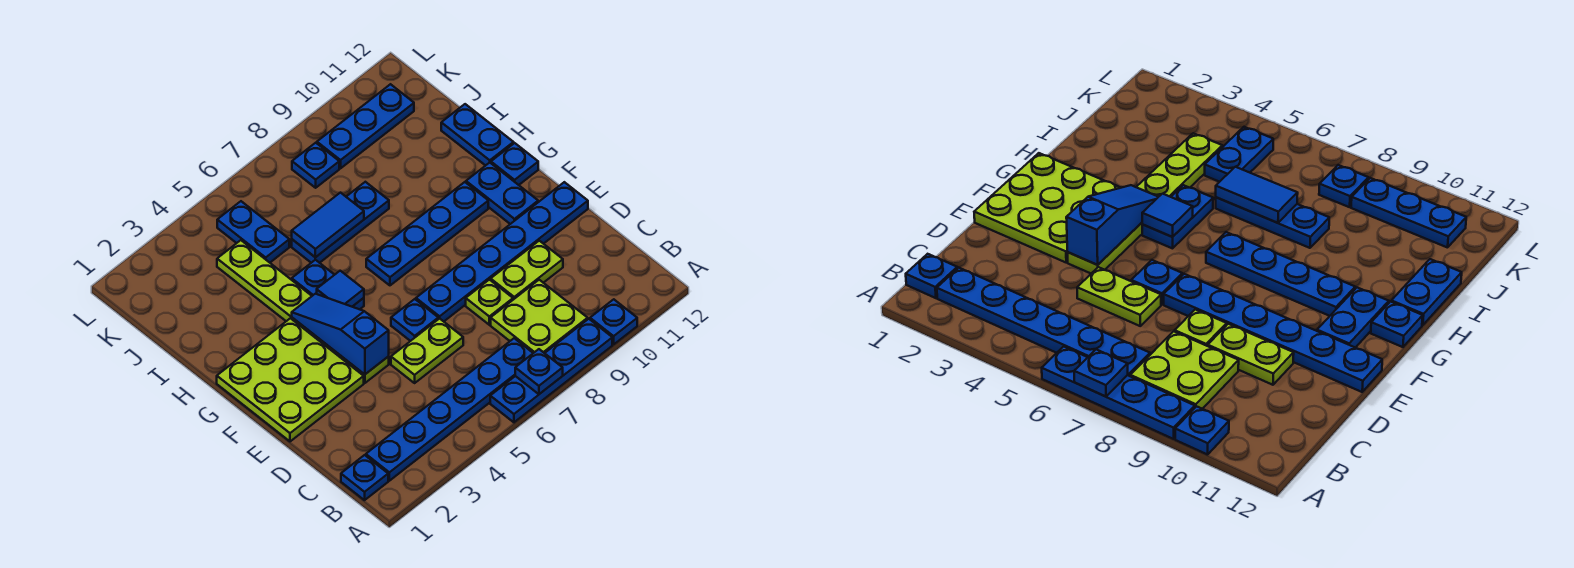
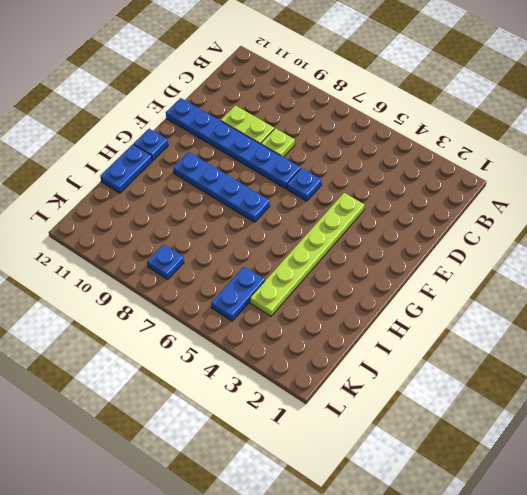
none -> blue 1x4 plate [490,319,612,422]
none -> blue 1x1 plate [590,299,637,344]
none -> blue 1x1 plate [341,455,388,500]

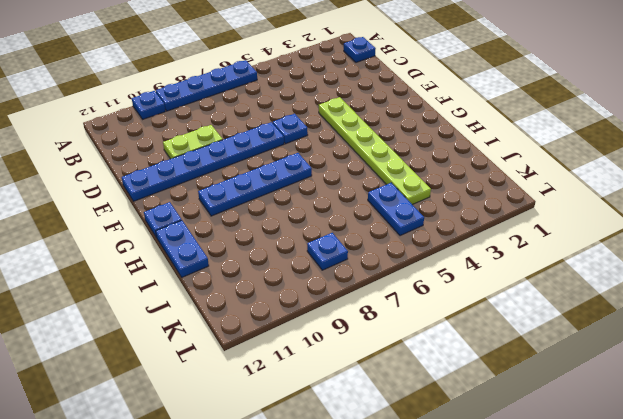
none -> blue 1x6 plate [366,338,533,481]
none -> lime 2x2 plate [491,280,588,353]
none -> lime 1x2 plate [391,318,463,383]

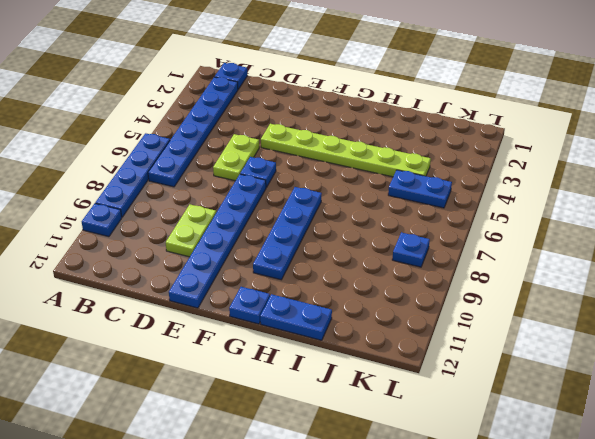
none -> lime 2x2 plate [491,280,588,353]
none -> lime 1x1 plate [466,280,513,325]
none -> lime 3x3 plate [217,318,364,441]

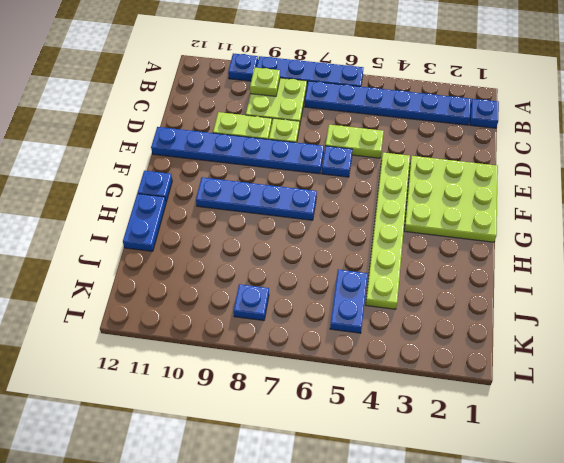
lime 1x1 plate [250,68,280,96] -> none
none -> blue 1x2 plate [466,163,538,224]
none -> blue 1x2 plate [292,260,364,309]
none -> blue 1x3 plate [292,182,389,263]

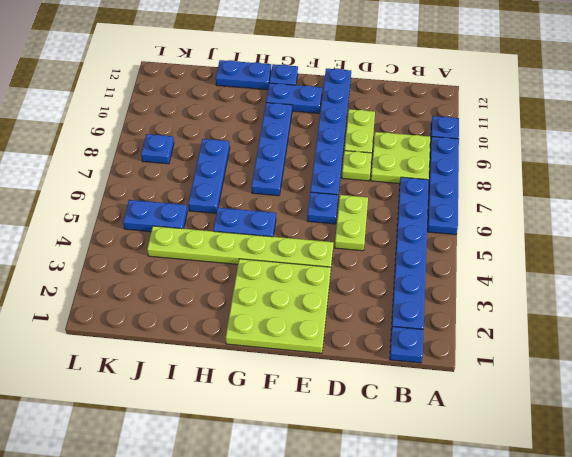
none -> blue 1x3 plate [317,84,414,168]
none -> blue 1x1 plate [515,349,563,394]
none -> blue 1x3 slope [292,294,389,374]

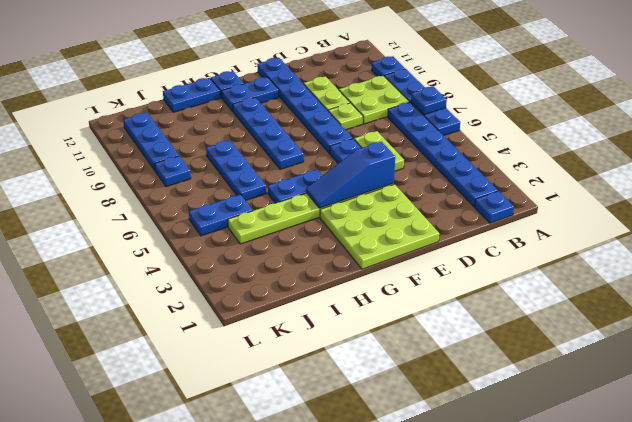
none -> blue 1x1 tile [317,271,364,307]
none -> blue 1x2 tile [292,193,364,257]

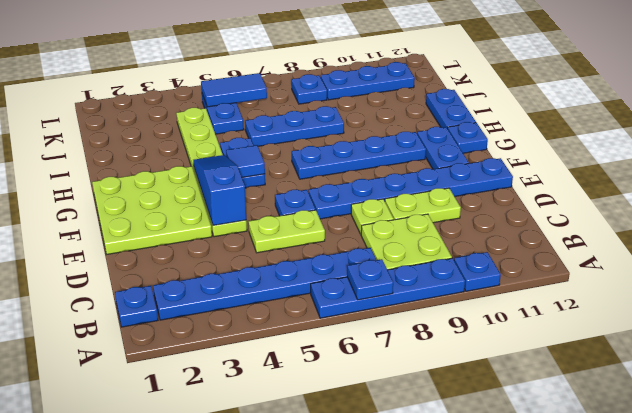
blue 1x2 tile [201,73,267,107] -> blue 1x2 tile moved to [292,193,364,257]

